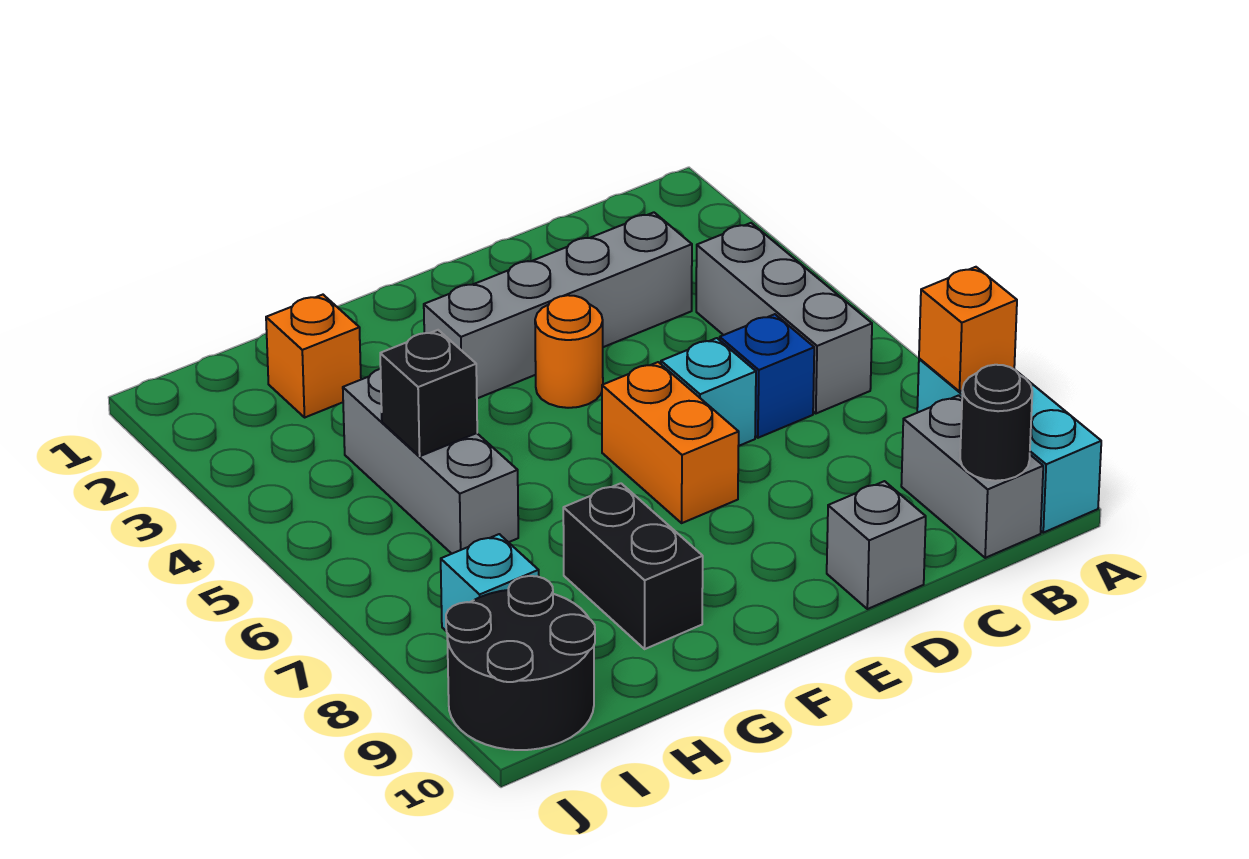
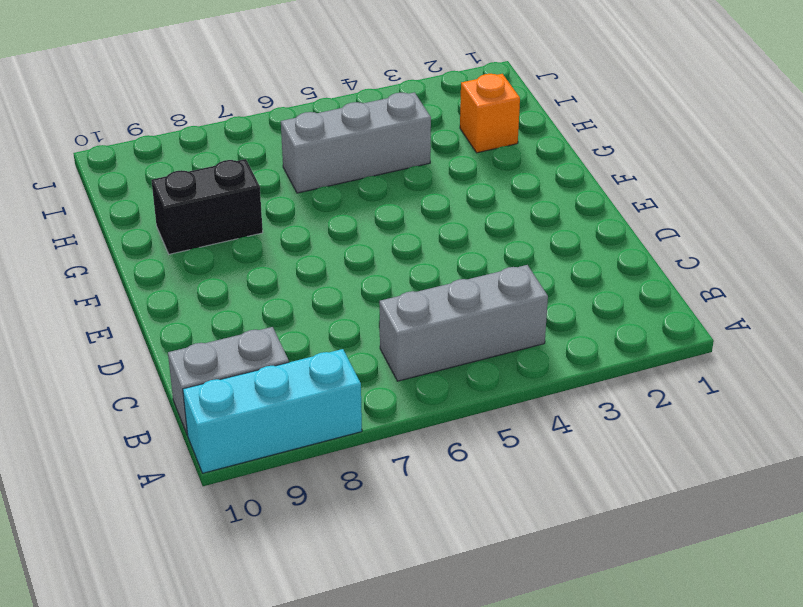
none -> grey 1x4 brick [424,212,692,398]
none -> blue 1x1 brick [720,314,814,438]
none -> cyan 1x1 brick [661,338,756,446]

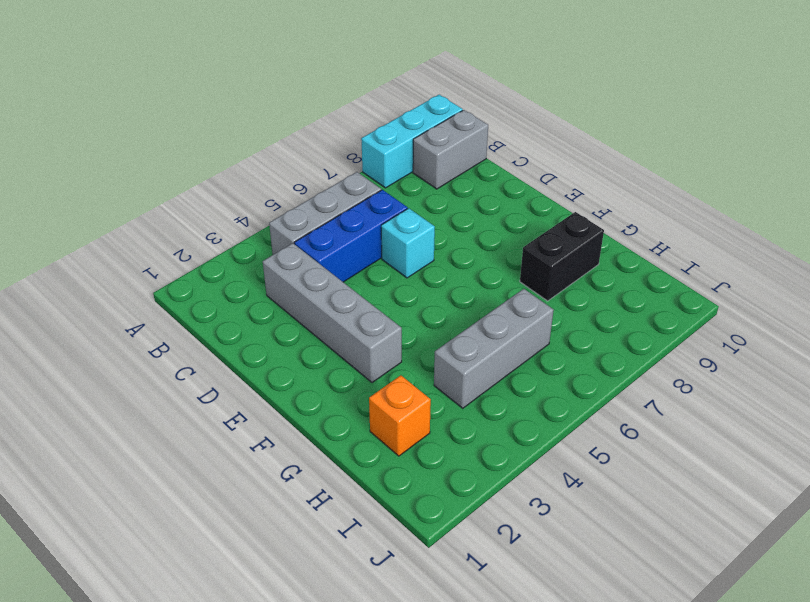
blue 1x3 brick [294,190,408,282] -> blue 1x1 brick [720,314,814,438]
none -> grey 1x1 brick [827,481,926,609]
none -> orange 1x1 round brick [535,295,603,408]
none -> orange 1x2 brick [602,362,739,523]

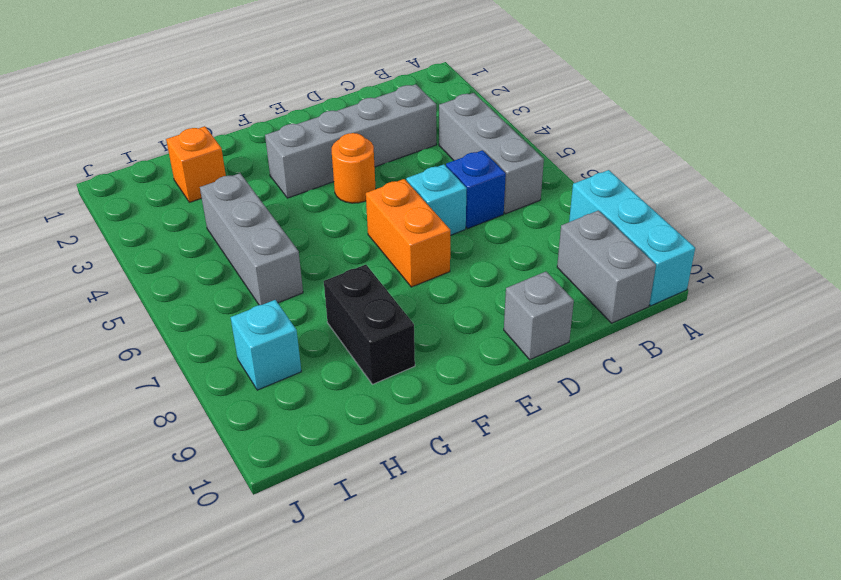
none -> black 2x2 round brick [446,576,595,750]
none -> orange 1x1 brick [919,267,1017,391]
none -> black 1x1 round brick [960,365,1032,481]

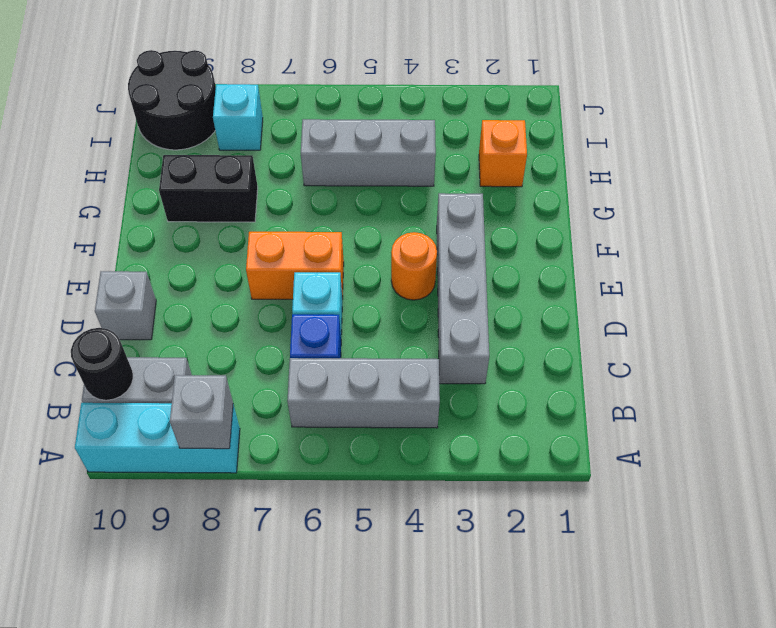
grey 1x1 brick [170,375,233,449] -> orange 1x1 brick [919,267,1017,391]
none -> black 1x1 brick [380,330,477,456]

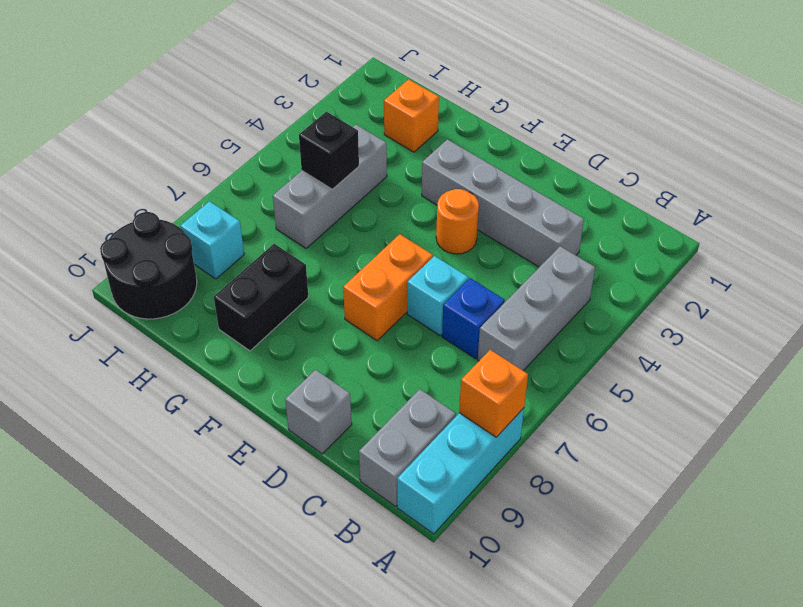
none -> black 1x1 round brick [960,365,1032,481]

